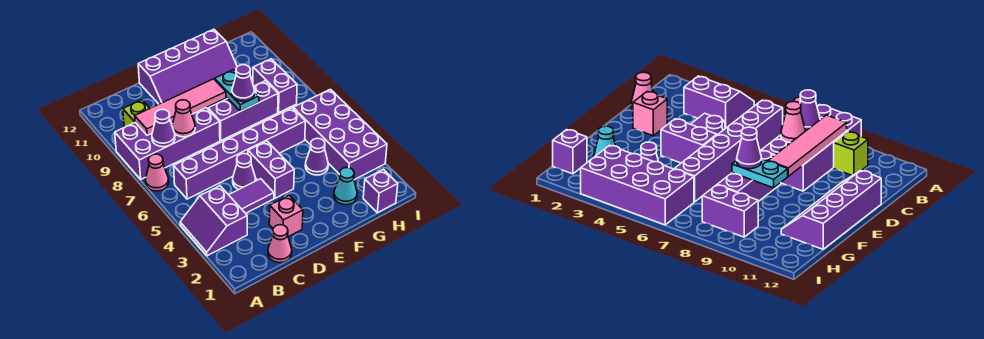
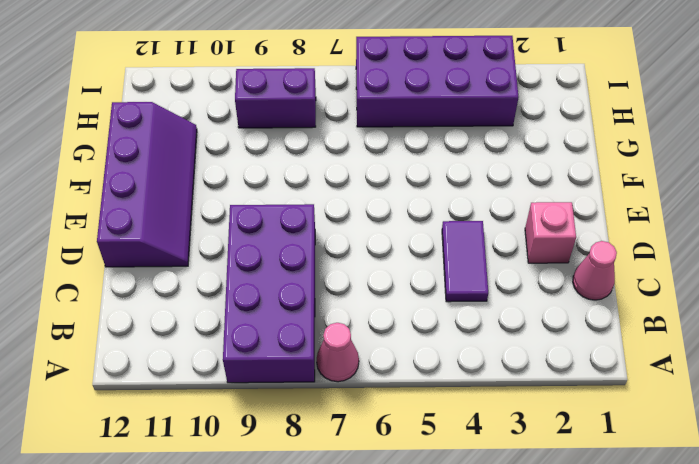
none -> purple 2x2 slope [180,186,247,256]
none -> purple 1x6 brick [174,108,305,199]
none -> lime 1x1 brick [123,100,150,127]

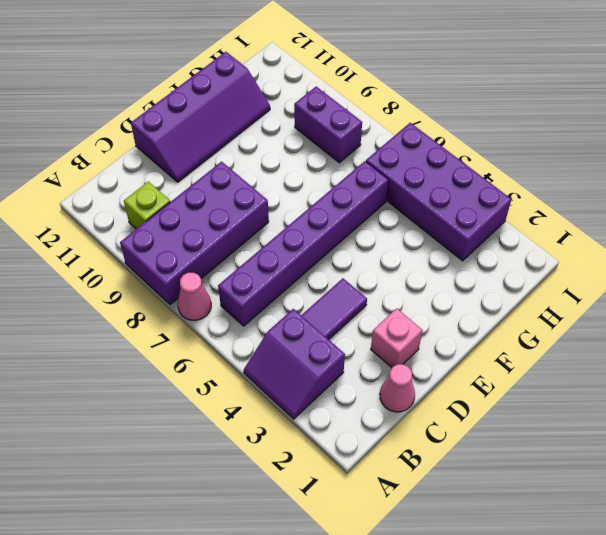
none -> purple 1x1 cone [233,154,256,189]
none -> purple 1x2 brick [248,141,294,198]
none -> purple 1x3 brick [208,81,278,141]

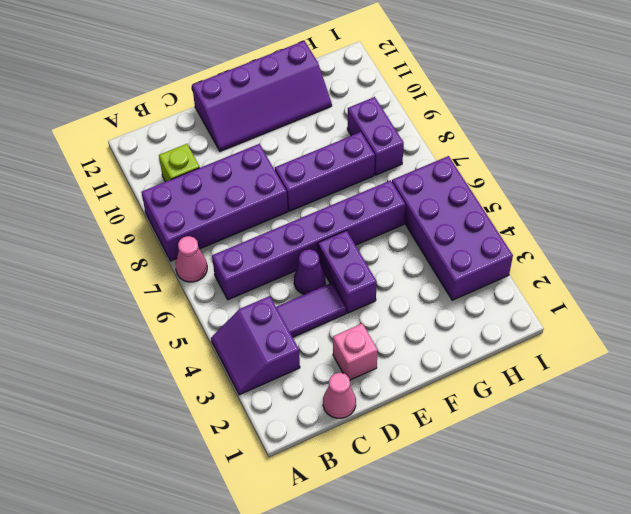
none -> cyan 1x1 cone [334,168,357,205]
none -> purple 1x1 cone [305,138,328,175]
none -> purple 1x1 brick [363,169,398,213]

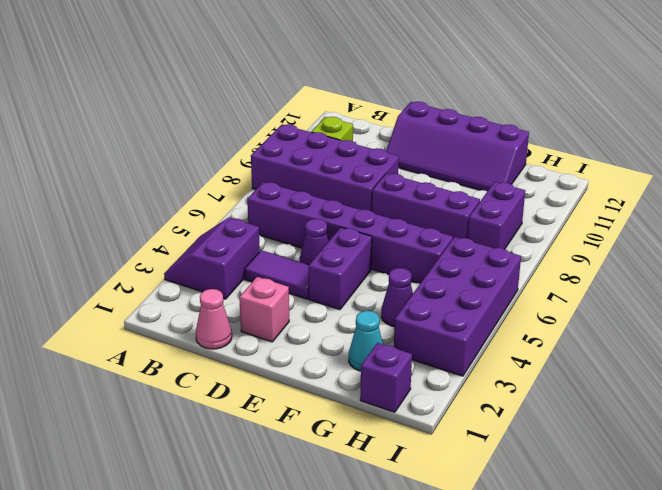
none -> pink 1x1 cone [145,154,169,191]
none -> purple 1x1 cone [152,109,175,147]
none -> pink 1x4 tile [135,79,226,135]

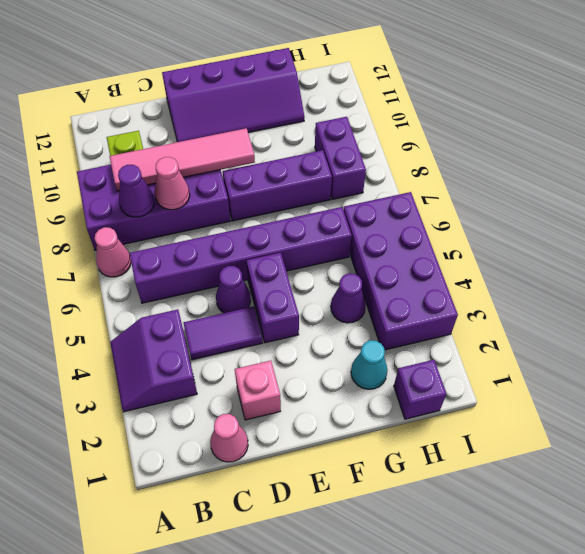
none -> cyan 1x2 plate [215,70,259,111]
none -> purple 1x1 cone [232,65,254,102]

